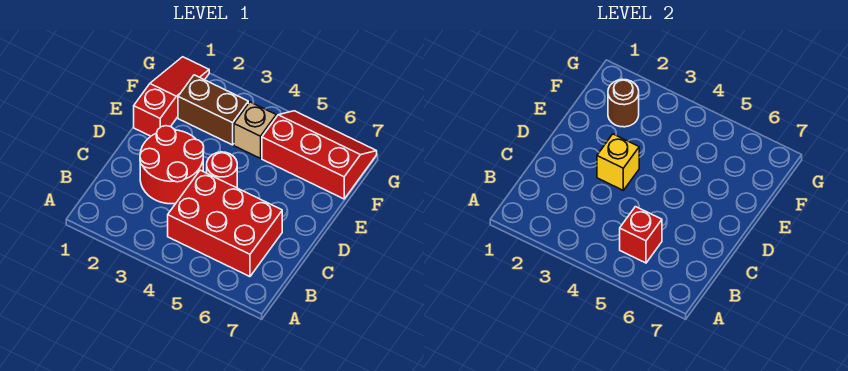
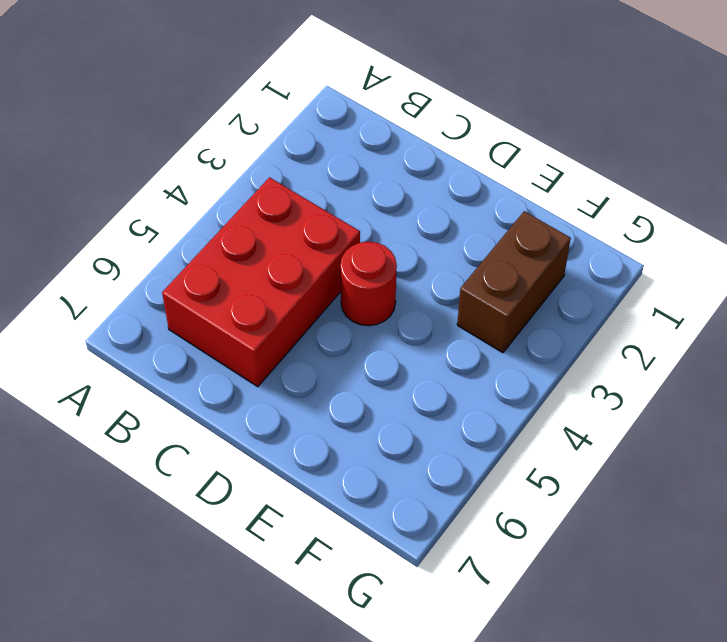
none -> red 2x2 round brick [140,126,204,204]
none -> red 1x3 slope [134,57,209,136]

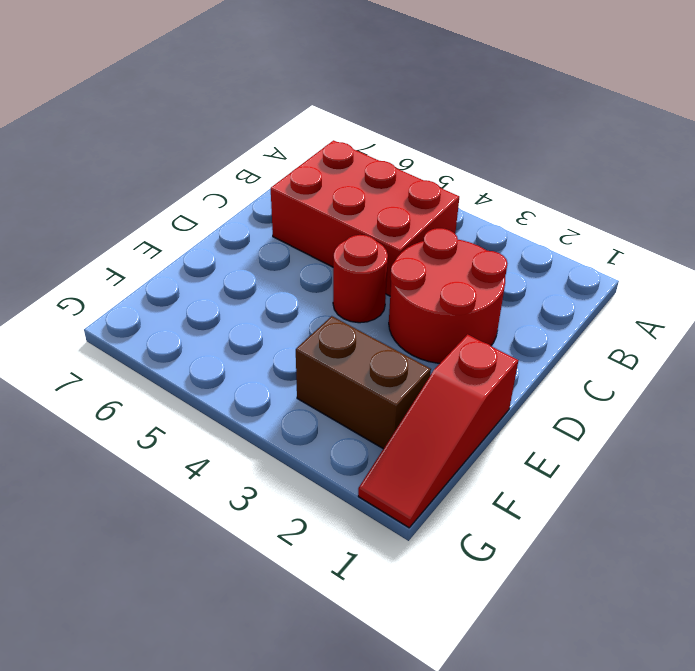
none -> tan 1x1 brick [234,102,276,158]
none -> red 2x3 slope [262,111,377,199]

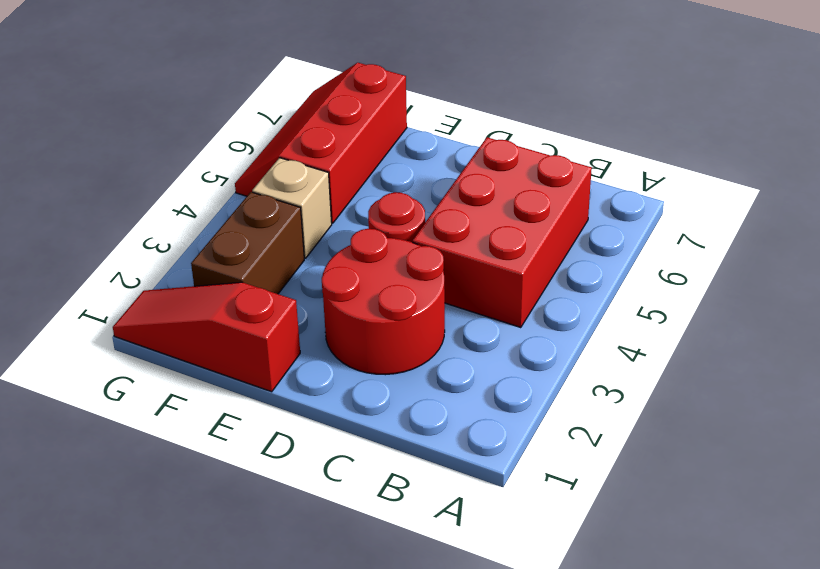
none -> red 1x1 brick [620,207,662,263]
none -> yellow 1x1 brick [597,134,639,190]

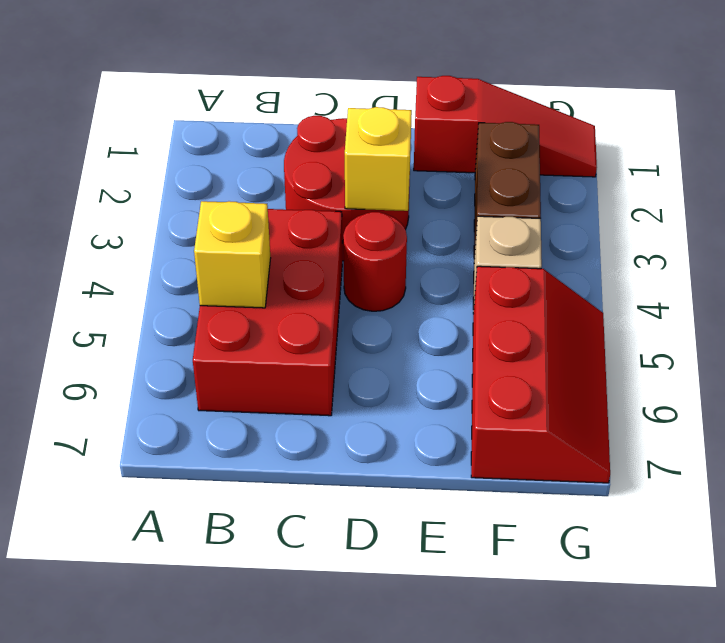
yellow 1x1 brick [194,201,271,308] -> red 1x1 brick [620,207,662,263]
none -> brown 1x1 round brick [608,79,639,127]

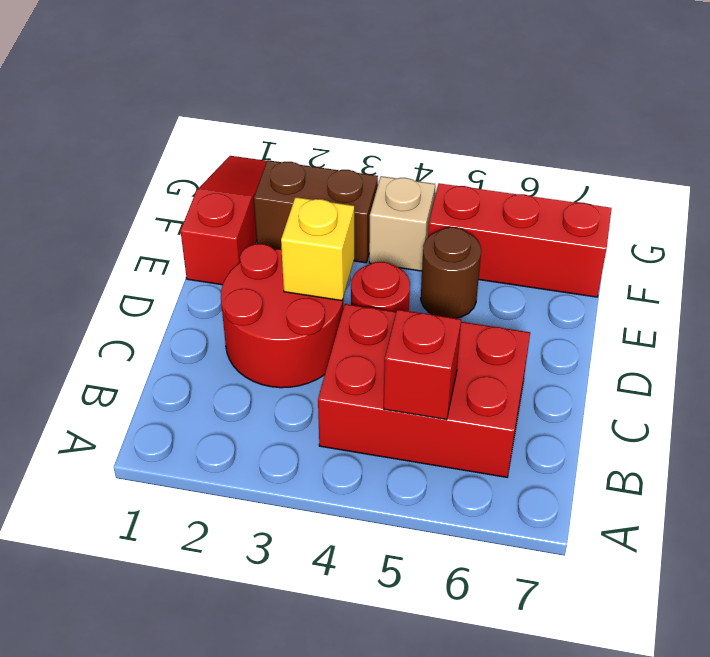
brown 1x1 round brick [421,227,481,318] -> brown 1x1 round brick moved to [608,79,639,127]

